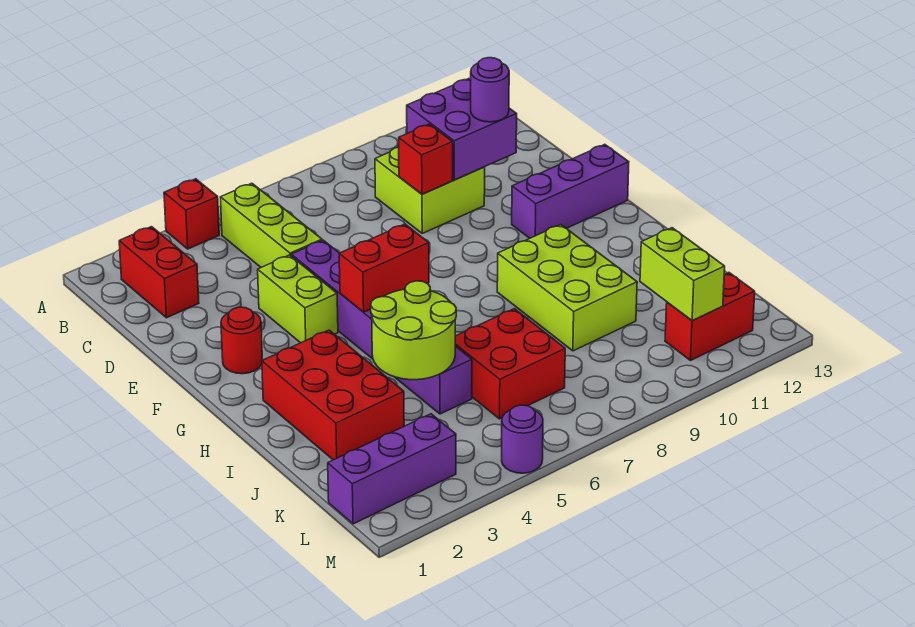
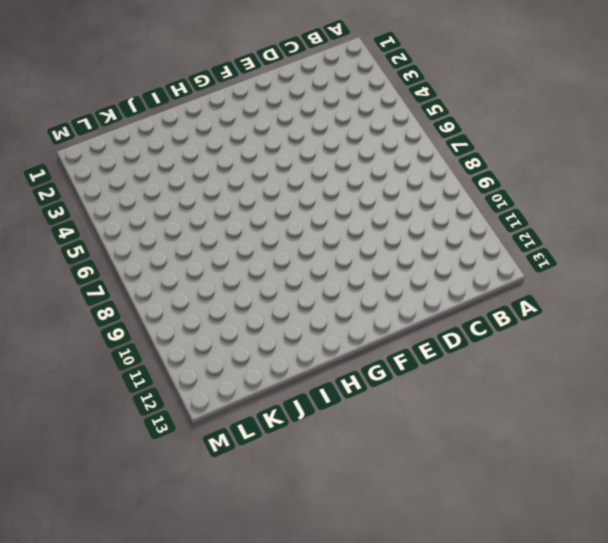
none -> red 1x1 brick [164,179,219,249]
none -> red 1x2 brick [119,227,199,318]
none -> lime 1x3 brick [220,183,322,267]

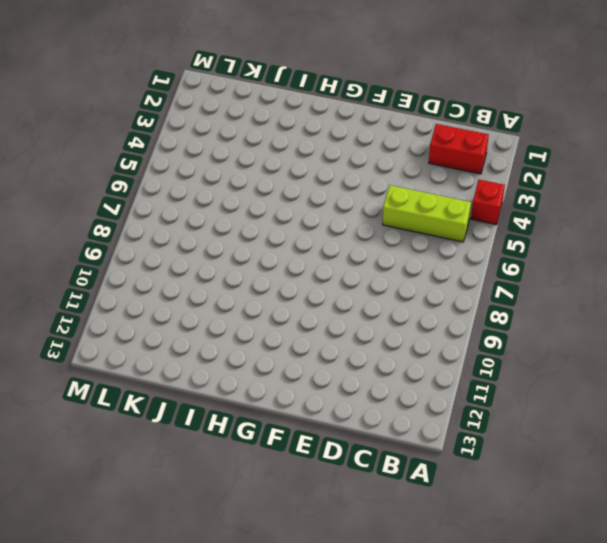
none -> lime 2x2 brick [375,147,485,233]
none -> lime 1x2 brick [258,255,338,343]
none -> purple 1x6 brick [291,240,472,414]

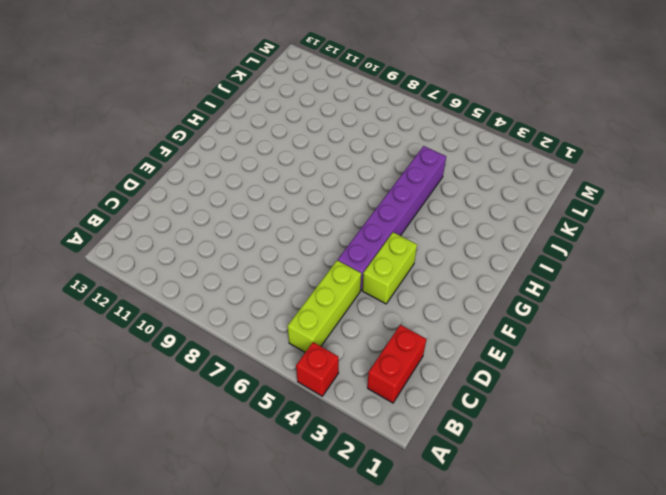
none -> lime 2x2 brick [375,147,485,233]
none -> red 1x1 round brick [221,307,262,374]
none -> purple 1x3 brick [512,144,629,238]

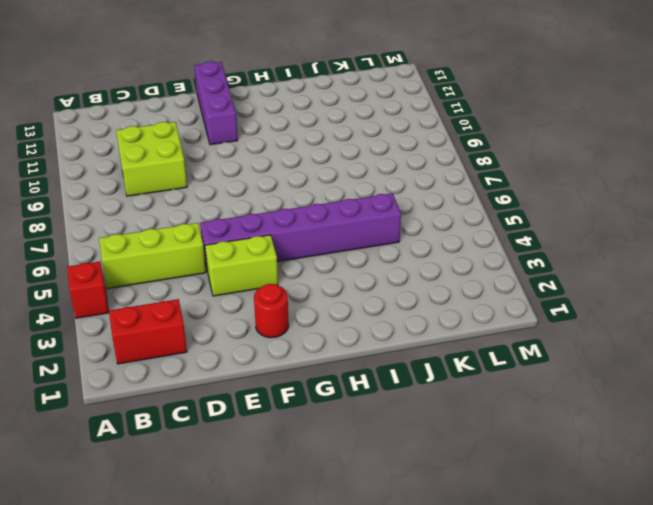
none -> red 2x3 brick [262,330,404,460]
none -> lime 2x3 brick [497,224,637,351]
none -> red 2x2 brick [455,309,565,419]

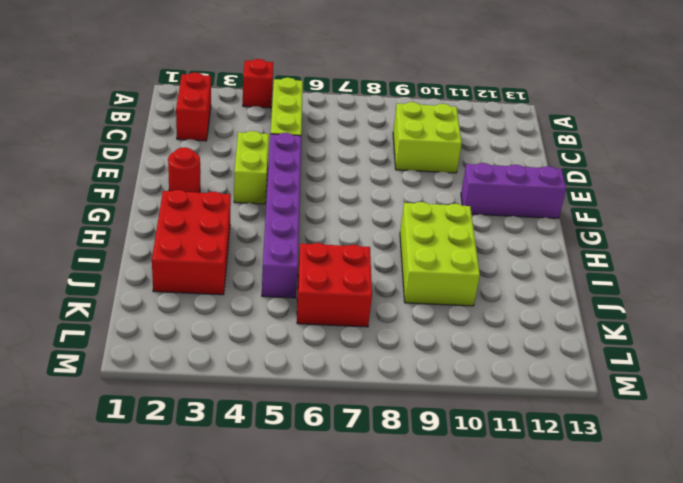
none -> purple 1x3 brick [328,414,456,524]
none -> red 1x2 brick [665,273,755,360]
none -> purple 1x1 round brick [502,405,543,473]

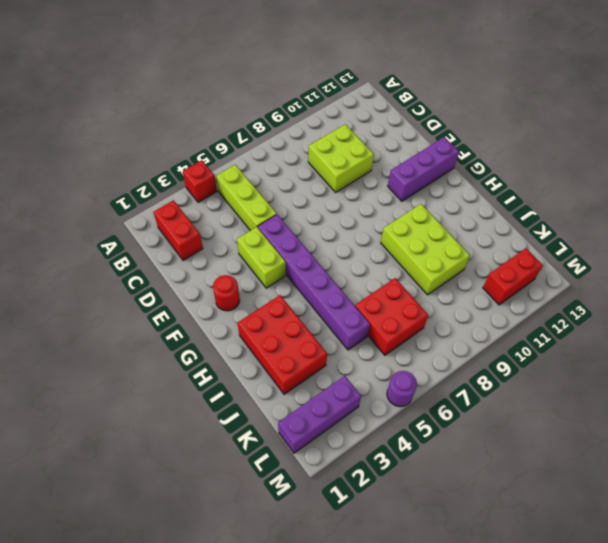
none -> purple 2x2 brick [407,79,517,180]
none -> red 1x1 brick [399,124,453,194]
none -> red 1x2 brick [339,224,429,312]

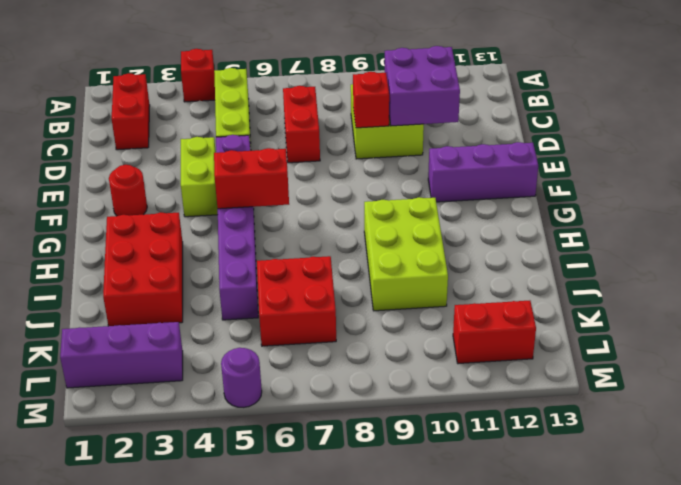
red 1x2 brick [283,86,320,163] -> none
none -> lime 2x2 round brick [371,281,456,380]
none -> lime 1x2 brick [640,228,725,320]
none -> purple 1x1 round brick [471,58,509,122]

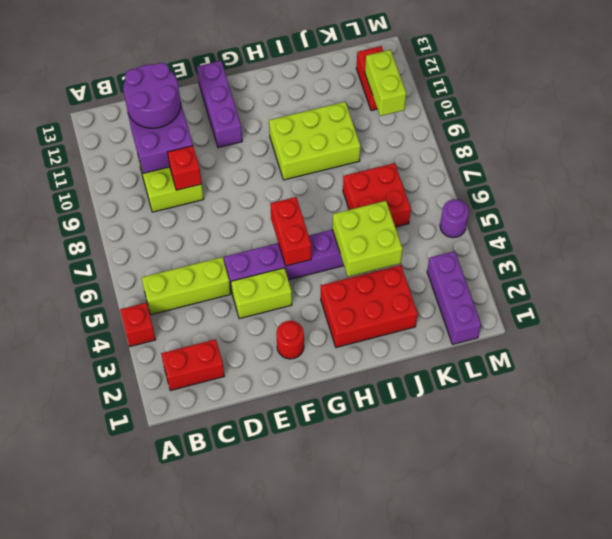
purple 2x2 round brick [123,63,181,128] -> purple 1x1 round brick [471,58,509,122]
lime 2x2 brick [332,201,403,277] -> lime 2x2 round brick [371,281,456,380]
lime 1x2 brick [365,50,406,116] -> lime 1x2 brick turned to [640,228,725,320]

